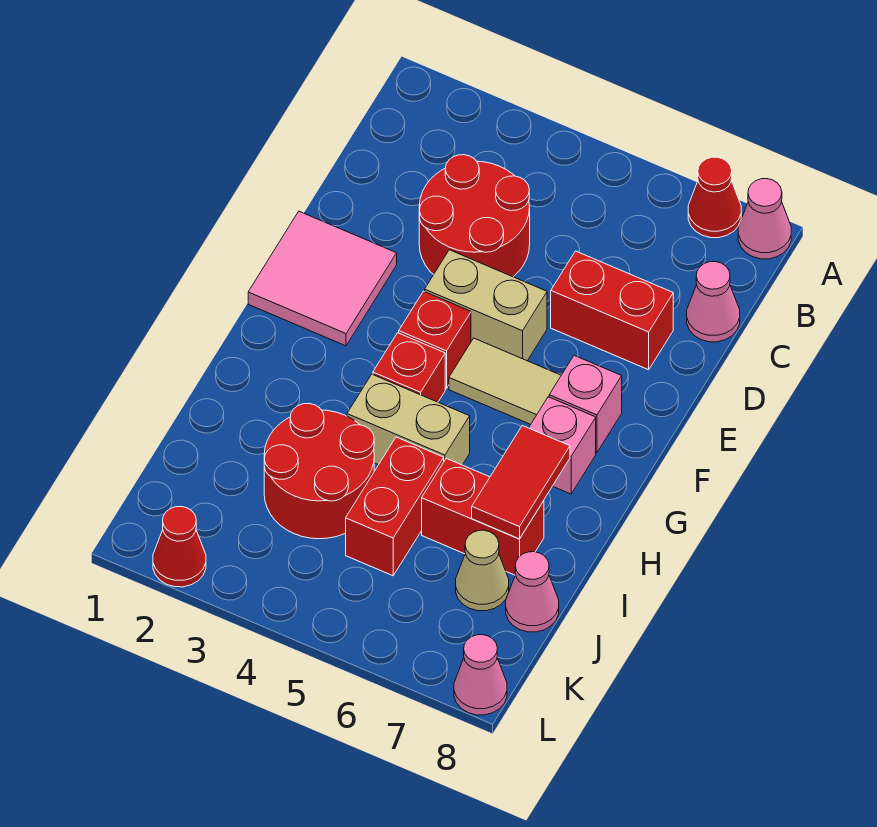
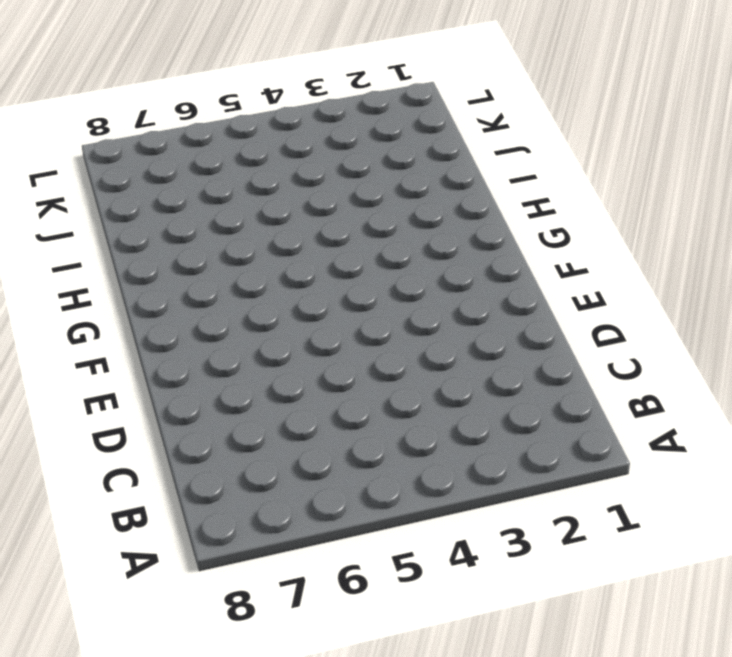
none -> red 1x1 cone [688,157,741,238]
none -> pink 1x1 cone [738,179,791,259]
none -> red 2x2 round brick [419,155,530,277]

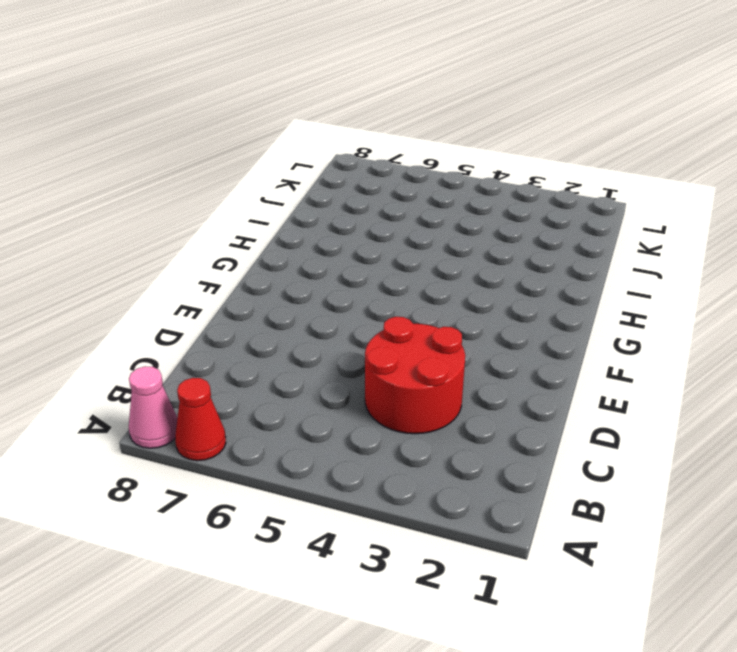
none -> pink 1x1 cone [687,262,740,342]
none -> red 1x2 brick [551,251,673,370]
none -> pink 2x2 tile [248,211,397,346]

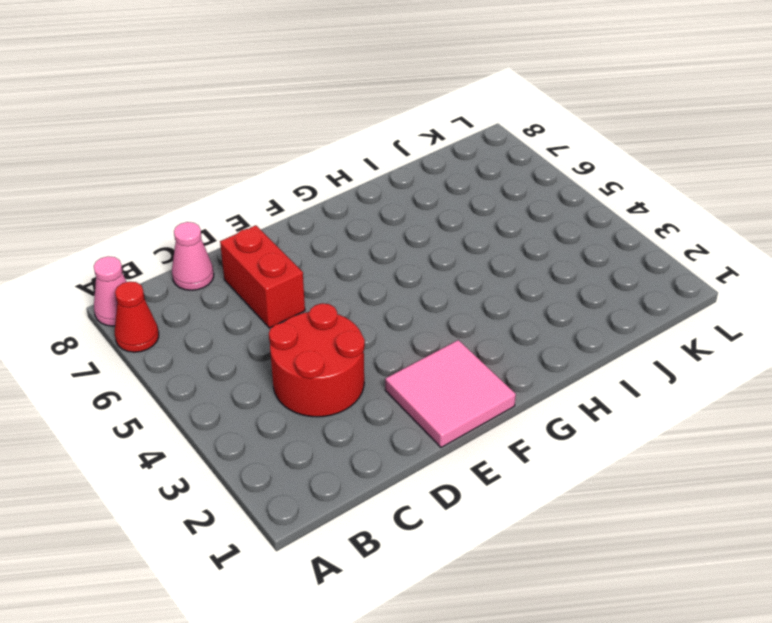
none -> tan 1x2 brick [425,250,547,361]
none -> red 1x1 brick [399,291,471,389]
none -> tan 1x2 tile [449,338,561,425]

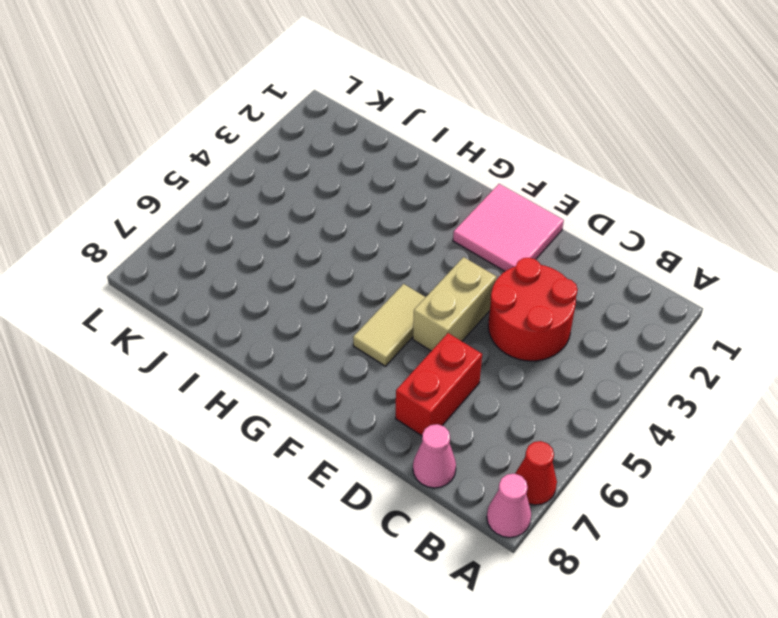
none -> red 1x1 brick [399,291,471,389]
none -> pink 1x1 brick [549,355,622,453]
none -> red 1x1 brick [373,333,445,402]

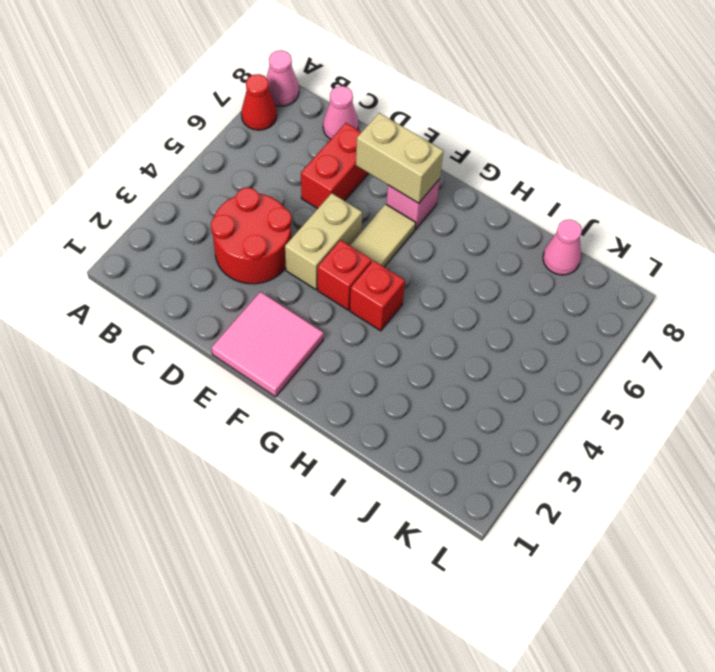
tan 1x2 brick [356,113,443,203] -> tan 1x2 brick turned to [347,374,470,465]
none -> pink 1x1 brick [529,397,596,494]
none -> red 2x2 round brick [264,404,374,539]
none -> red 1x2 brick [346,437,444,576]

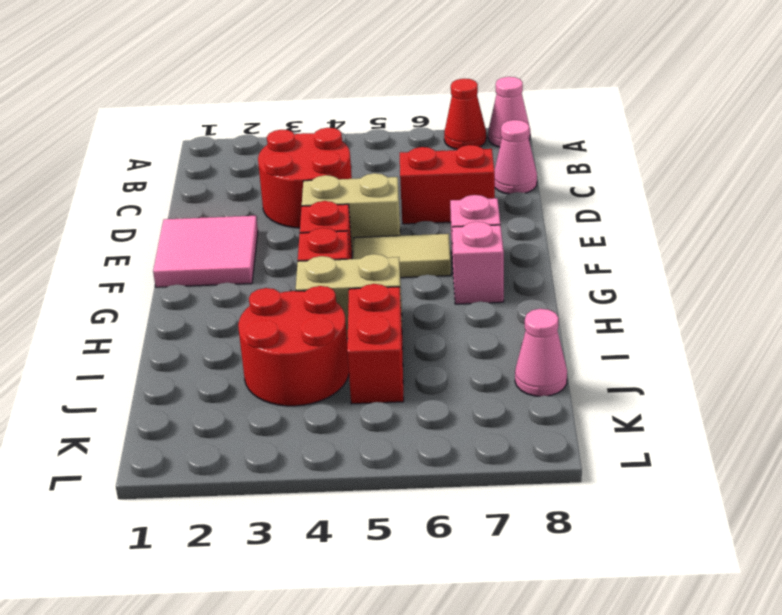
none -> red 1x2 brick [422,458,544,575]
none -> tan 1x1 cone [456,530,509,611]
none -> red 1x1 cone [153,507,206,587]

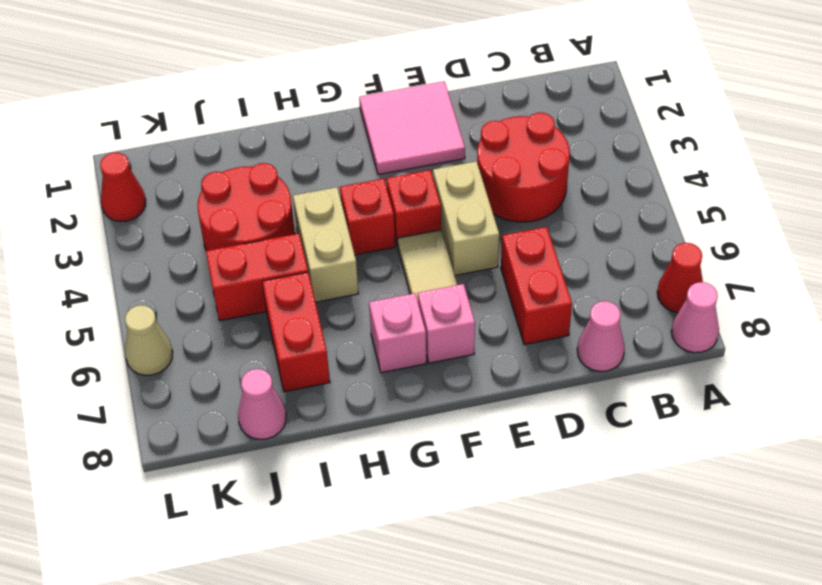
tan 1x1 cone [125,305,173,375] -> tan 1x1 cone moved to [456,530,509,611]
none -> pink 1x1 cone [454,635,507,715]
none -> red 1x2 tile [472,426,570,539]

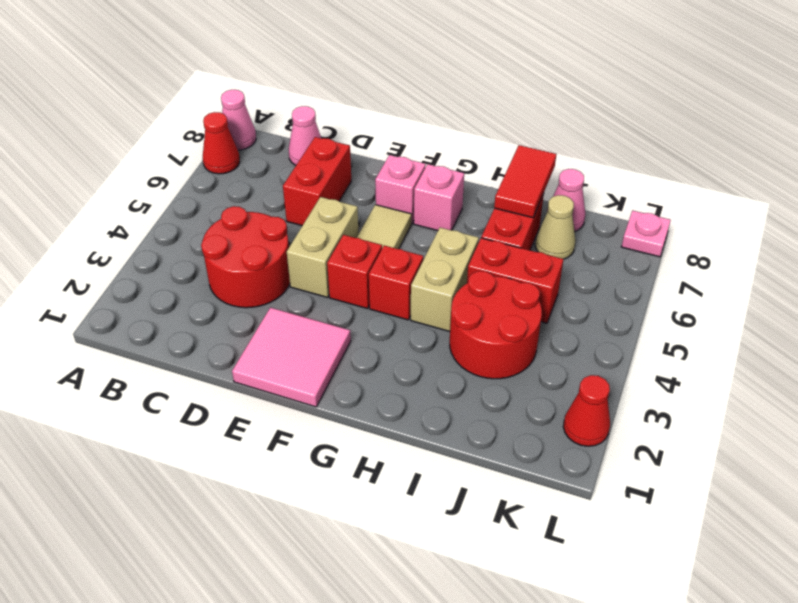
red 1x2 tile [494,145,556,218] -> red 1x2 tile turned to [472,426,570,539]
pink 1x1 plate [622,210,671,257] -> pink 1x1 cone [454,635,507,715]

